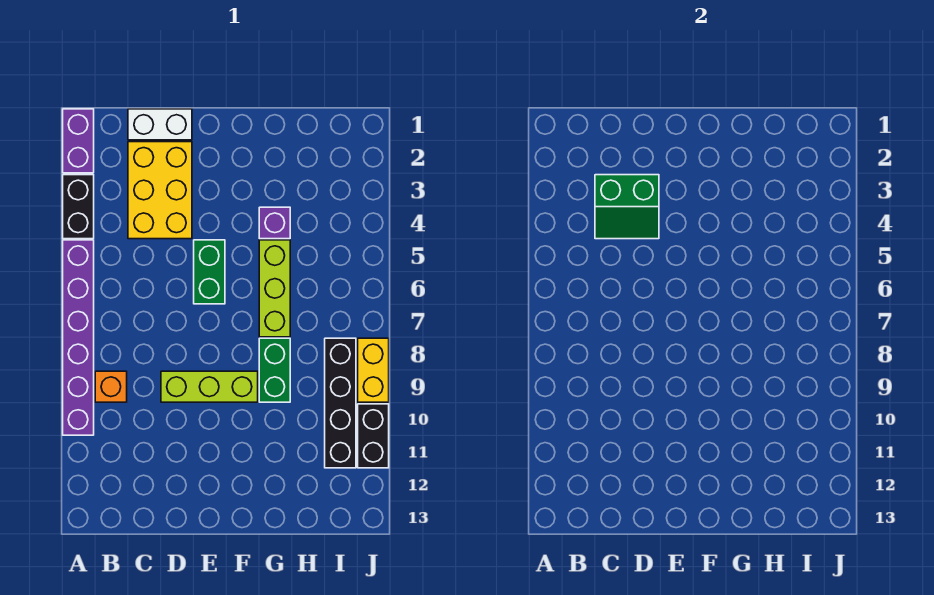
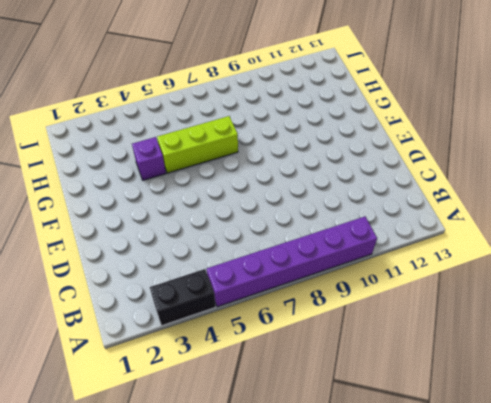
none -> purple 1x2 brick [63,109,94,173]
none -> orange 1x1 brick [95,371,127,402]
none -> white 1x2 brick [128,109,192,140]

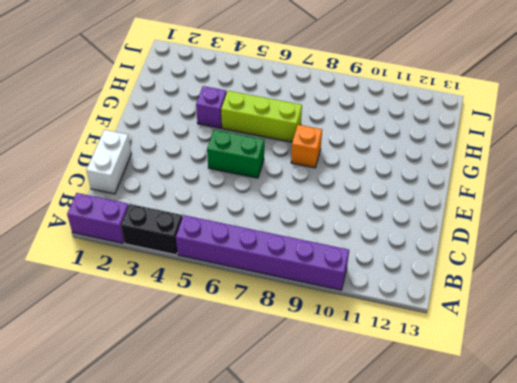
orange 1x1 brick [291,125,322,168] -> orange 1x1 brick moved to [95,371,127,402]
none -> yellow 2x3 brick [128,142,192,239]
none -> lime 1x3 brick [161,371,258,402]
none -> green 1x2 brick [259,338,290,402]

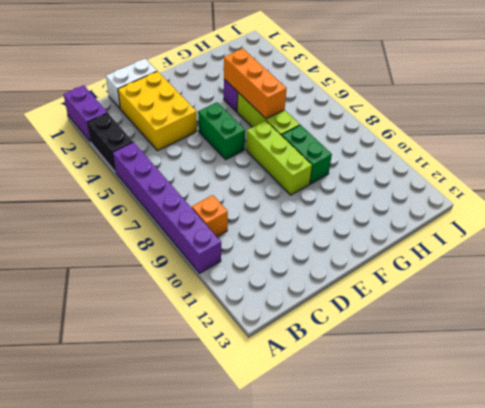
lime 1x3 brick [246,121,312,195] -> lime 1x3 brick turned to [161,371,258,402]
orange 1x3 brick [224,48,287,119] -> none
none -> black 1x4 brick [325,338,356,468]
none -> yellow 1x2 brick [358,338,389,402]
none -> black 1x2 brick [358,404,389,468]

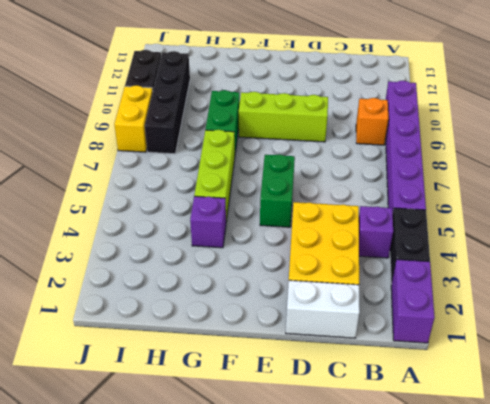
purple 1x1 brick [359,206,393,258] -> none
none -> green 2x2 slope [595,175,659,239]

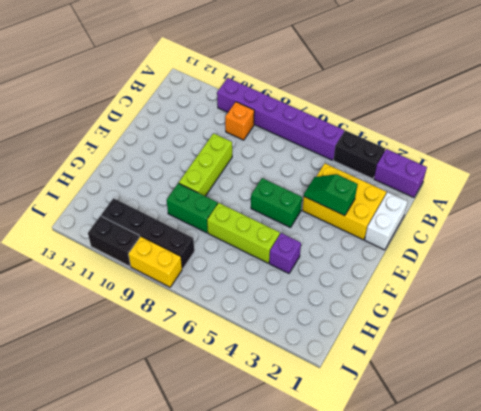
green 1x2 slope [304,174,357,216] -> green 2x2 slope [595,175,659,239]

